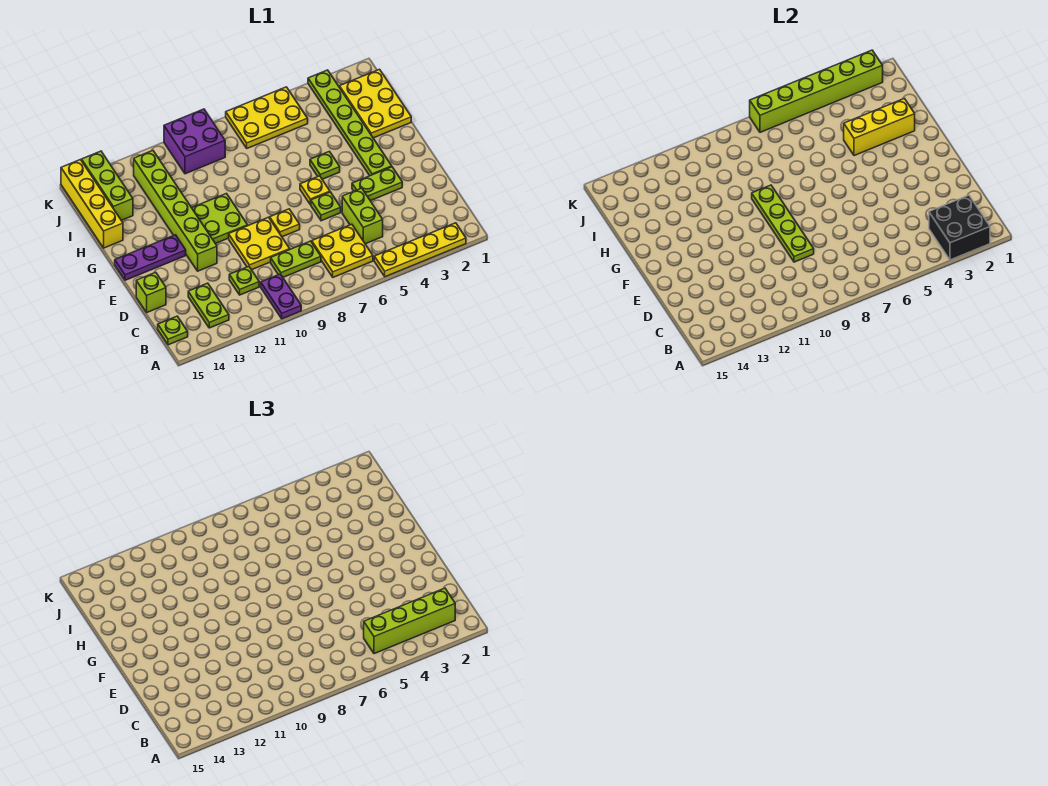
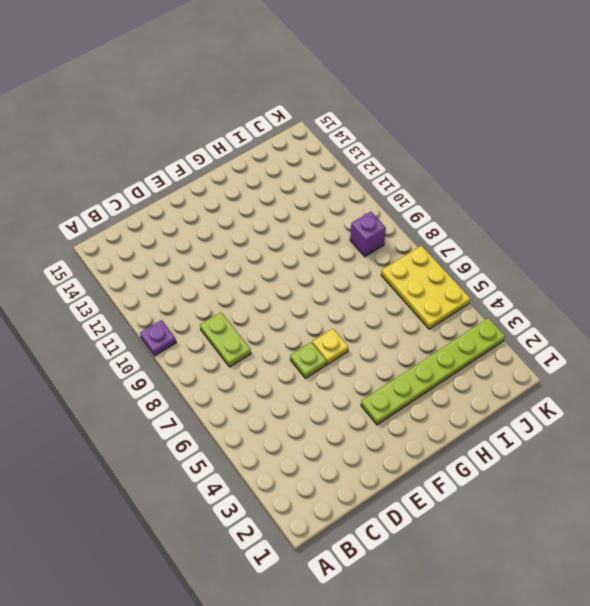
purple 1x1 plate [140,320,176,356] -> purple 1x2 plate [261,274,301,319]
purple 1x1 brick [350,212,386,257] -> purple 2x2 brick [164,109,225,174]
none -> yellow 1x4 plate [374,223,466,277]
none -> yellow 2x2 plate [312,224,373,277]
none -> lime 1x2 plate [188,283,229,328]

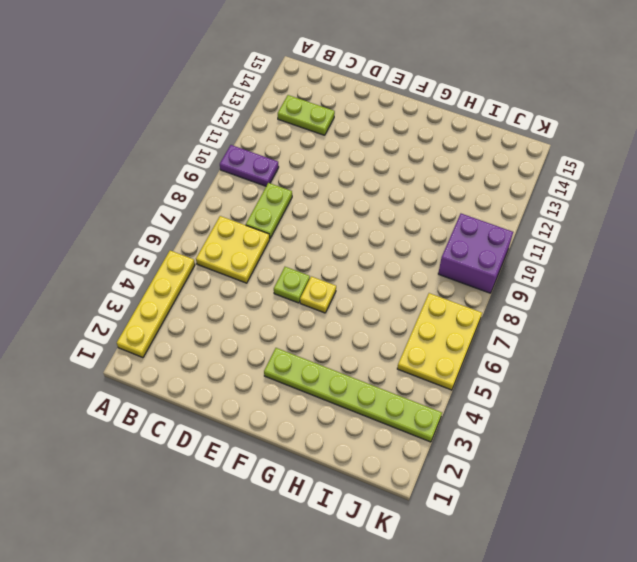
none -> lime 1x1 plate [158,316,188,345]
none -> lime 1x2 brick [342,188,383,244]
none -> lime 1x1 plate [229,266,259,295]

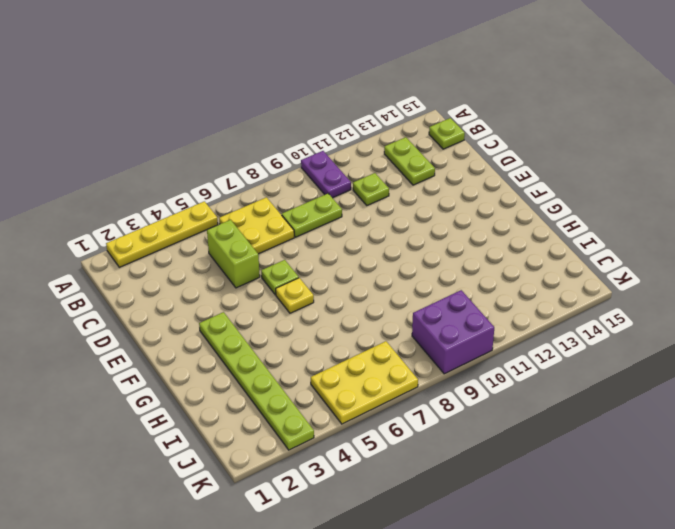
none -> yellow 2x2 plate [229,217,290,270]
none -> lime 1x1 brick [136,272,166,312]
none -> lime 1x2 plate [352,167,402,201]

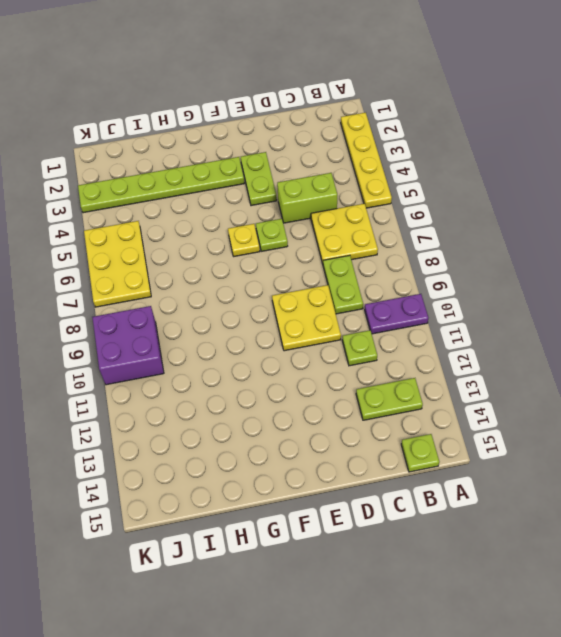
none -> lime 1x1 brick [136,272,166,312]
none -> yellow 1x1 plate [270,209,300,237]
none -> lime 1x6 brick [134,151,217,271]

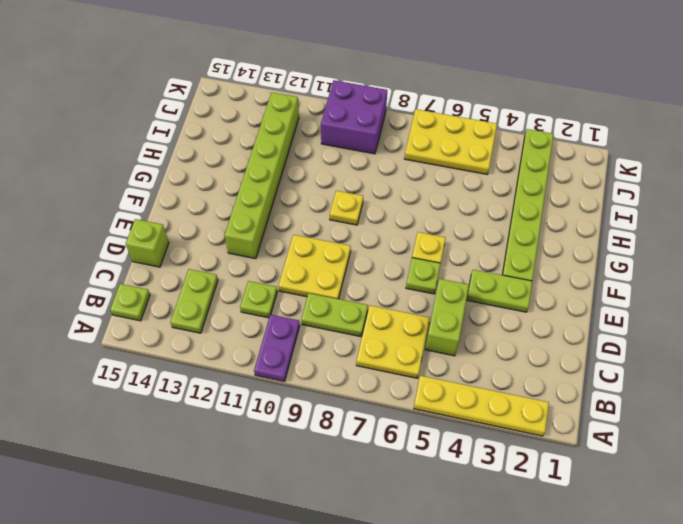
yellow 1x1 plate [330,191,363,225] -> yellow 1x1 plate moved to [270,209,300,237]
none -> lime 2x2 plate [192,194,248,244]
none -> purple 1x3 plate [115,235,186,280]
none -> lime 1x1 plate [310,151,340,179]

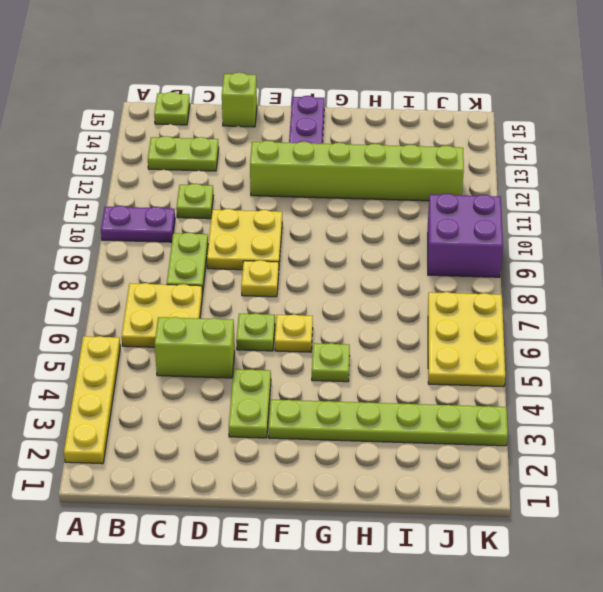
none -> lime 2x2 plate [192,194,248,244]
none -> yellow 2x3 plate [339,69,411,138]
none -> yellow 1x4 brick [61,160,123,248]

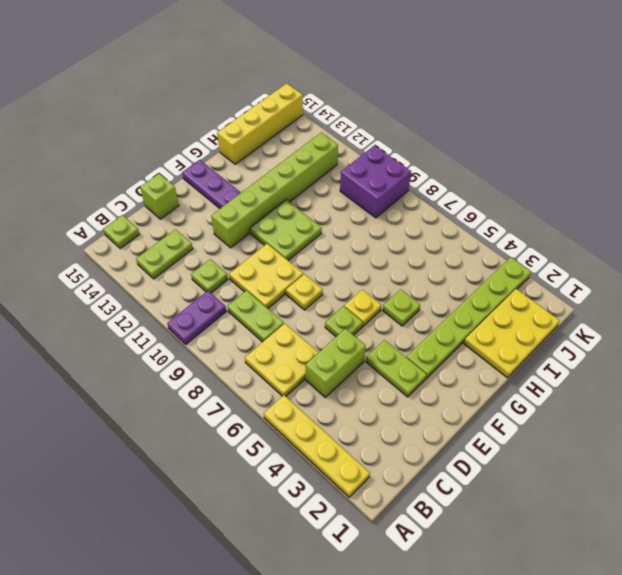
none -> lime 1x3 brick [82,151,133,220]
none -> yellow 2x3 plate [226,87,308,148]
none -> black 2x2 brick [929,195,990,260]

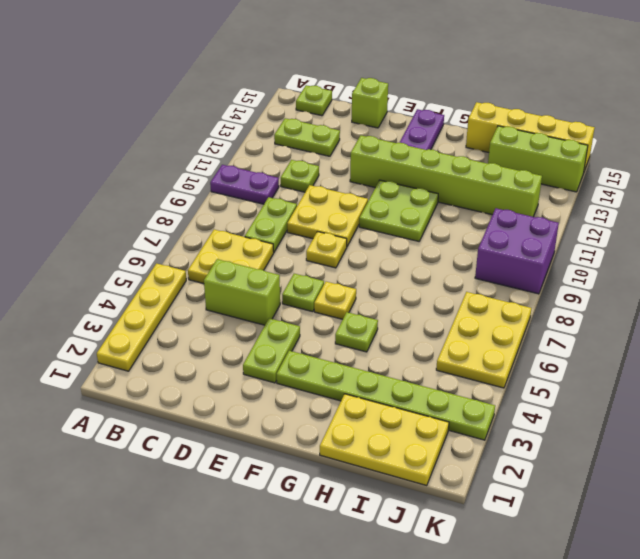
none -> black 2x2 brick [929,195,990,260]
none -> lime 1x4 plate [752,185,814,262]
none -> yellow 1x3 brick [844,99,915,156]

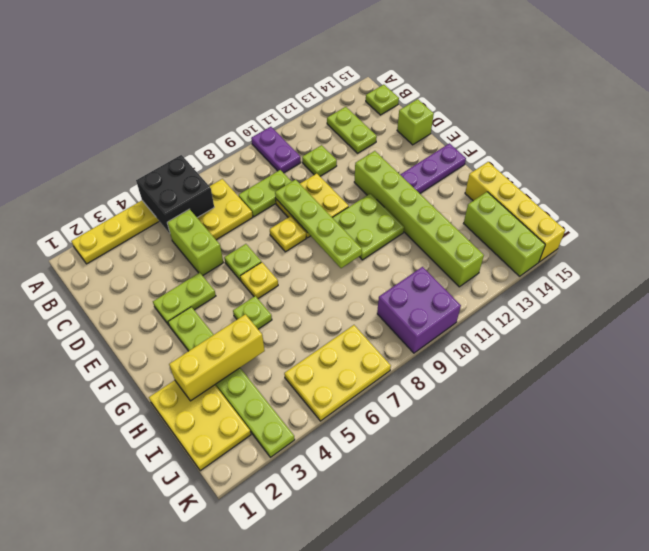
black 2x2 brick [136,155,214,233] -> black 2x2 brick moved to [929,195,990,260]
none -> lime 1x6 brick [750,50,883,132]
none -> lime 1x4 brick [364,588,455,654]

